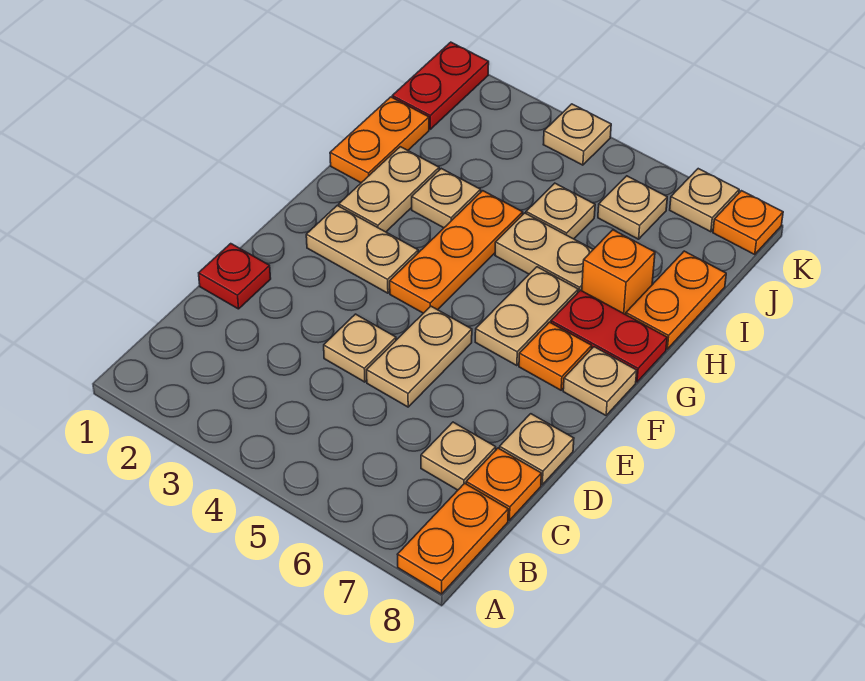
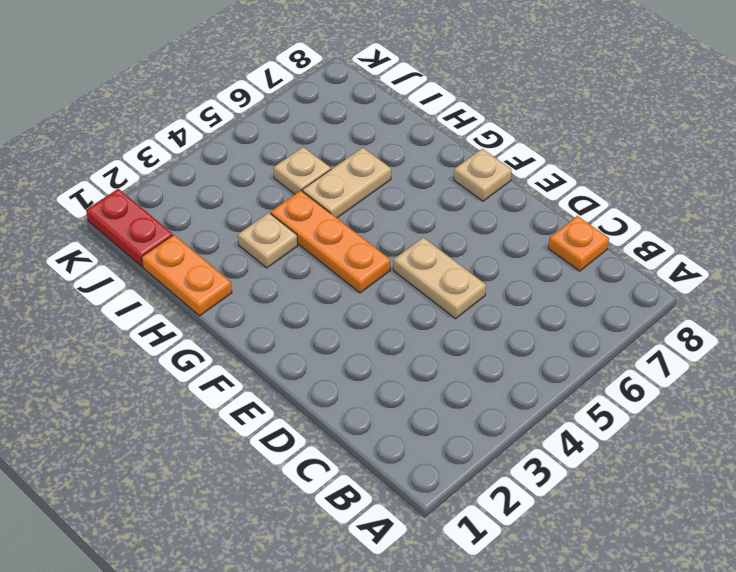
none -> orange 1x2 plate [398,483,508,594]
none -> tan 1x1 plate [421,422,496,490]
none -> red 1x1 plate [199,244,271,309]

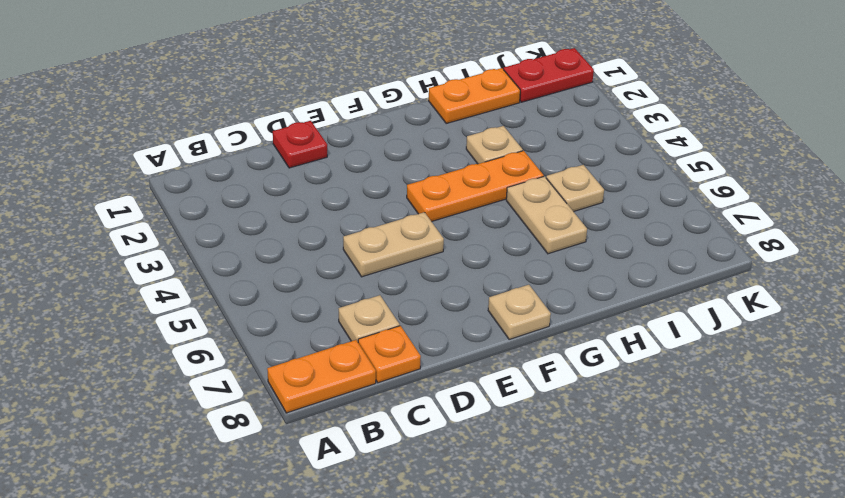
none -> tan 1x1 plate [324,314,396,382]
none -> tan 1x1 plate [499,414,574,485]
none -> tan 1x2 plate [306,206,418,293]

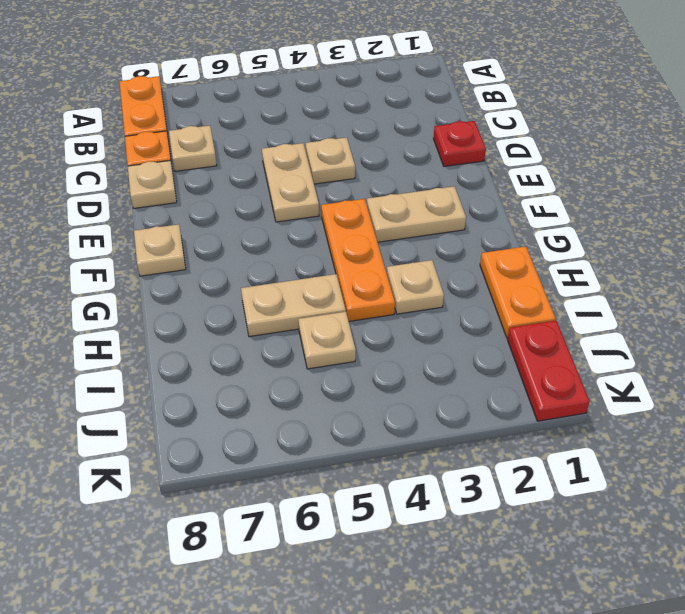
none -> tan 1x2 plate [475,267,578,366]
none -> orange 1x1 plate [519,322,592,390]
none -> tan 1x2 plate [339,147,439,232]

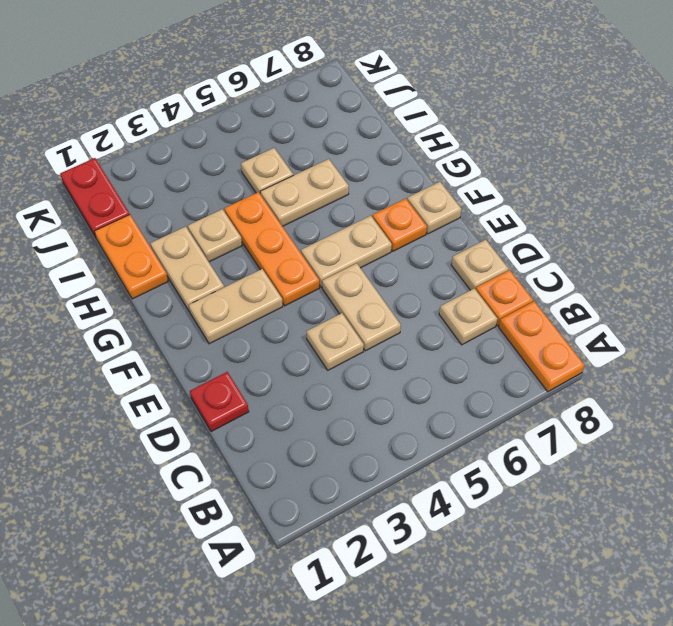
tan 1x2 plate [301,216,392,287] -> tan 1x2 plate turned to [475,267,578,366]
none -> red 1x2 plate [551,290,667,382]
none -> orange 1x1 brick [582,230,655,315]
none -> orange 1x2 plate [626,251,726,349]

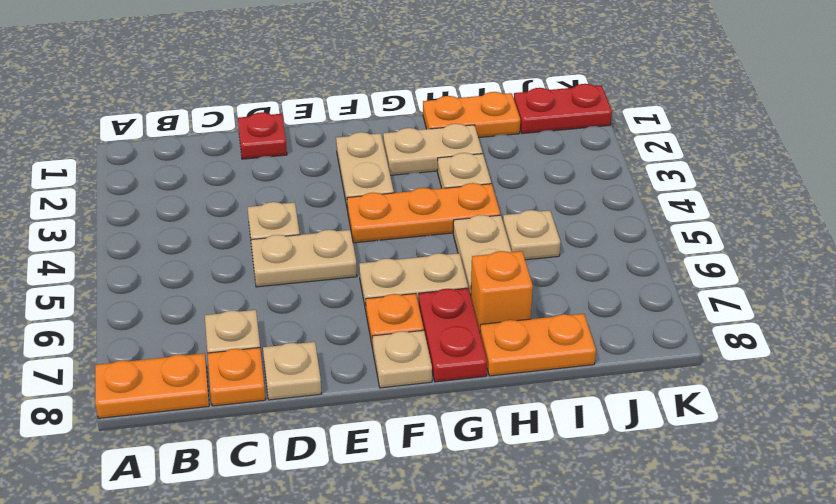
none -> tan 1x1 plate [598,176,667,239]
none -> tan 1x1 plate [543,104,611,165]
none -> tan 1x1 plate [670,169,739,232]

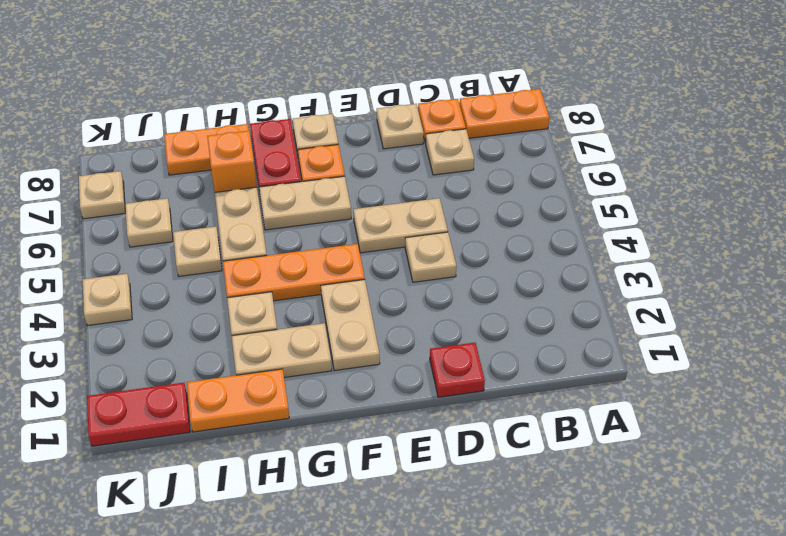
none -> orange 1x1 plate [713,191,783,254]

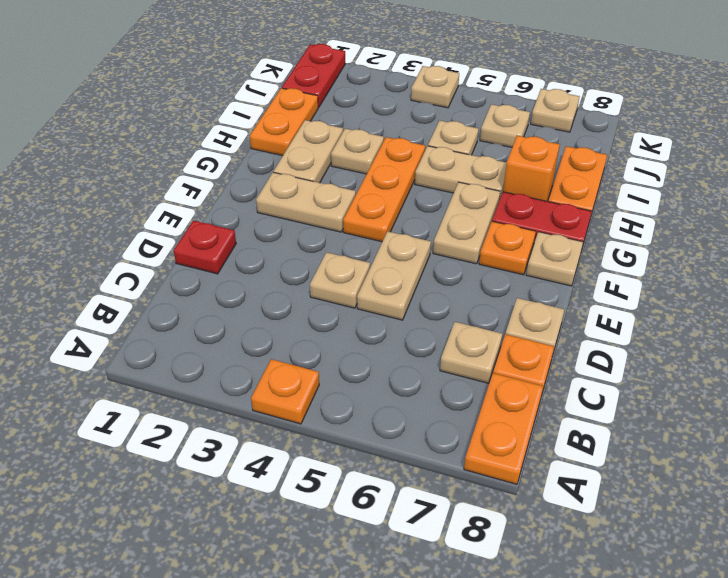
orange 1x1 plate [251,359,319,424] -> orange 1x1 plate moved to [713,191,783,254]

